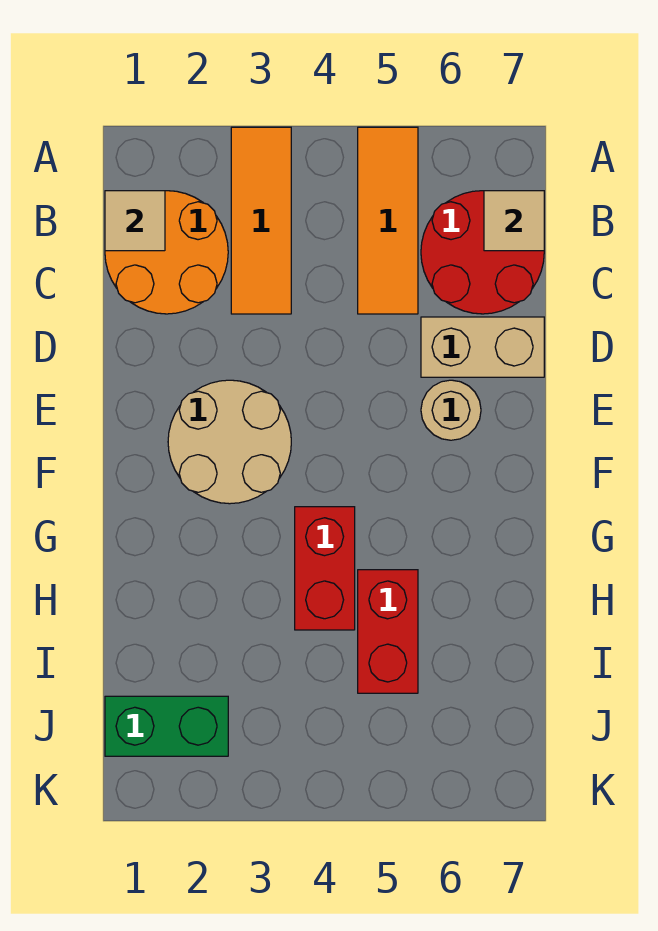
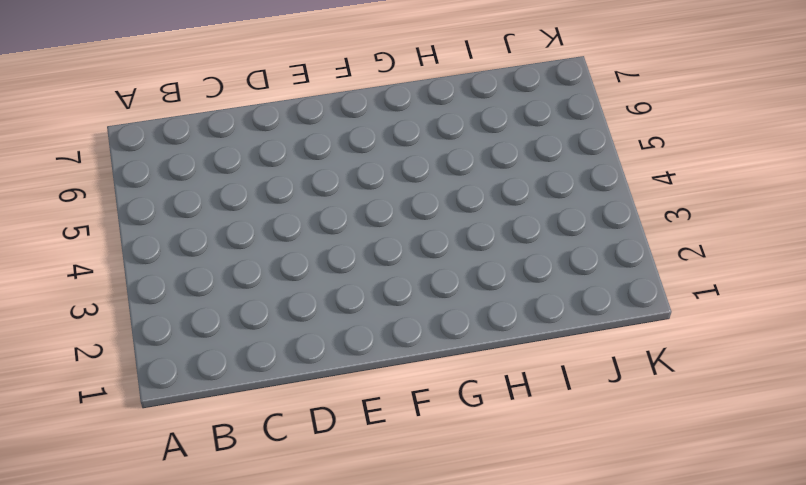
none -> orange 1x3 tile [231,127,291,314]
none -> orange 1x3 tile [358,127,418,314]
none -> orange 2x2 round brick [105,191,228,314]

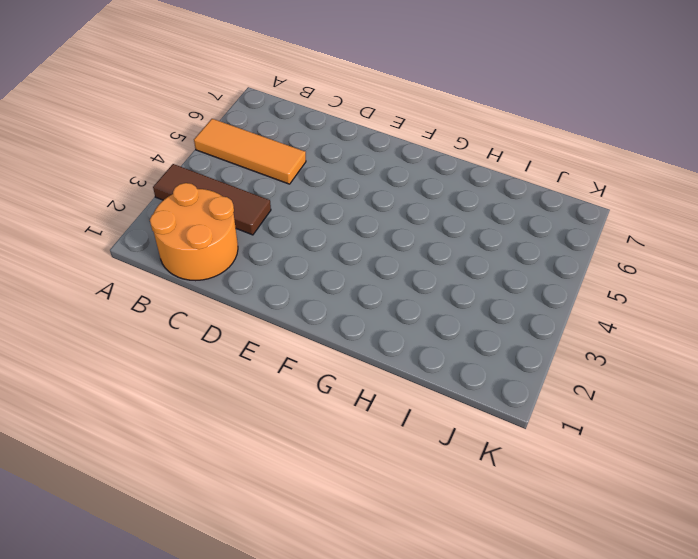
brown 1x3 tile [153,164,271,235] -> orange 1x3 tile [231,127,291,314]
none -> red 2x2 round brick [421,191,544,314]
none -> tan 1x2 brick [421,317,544,377]
none -> tan 2x2 round brick [168,380,291,504]

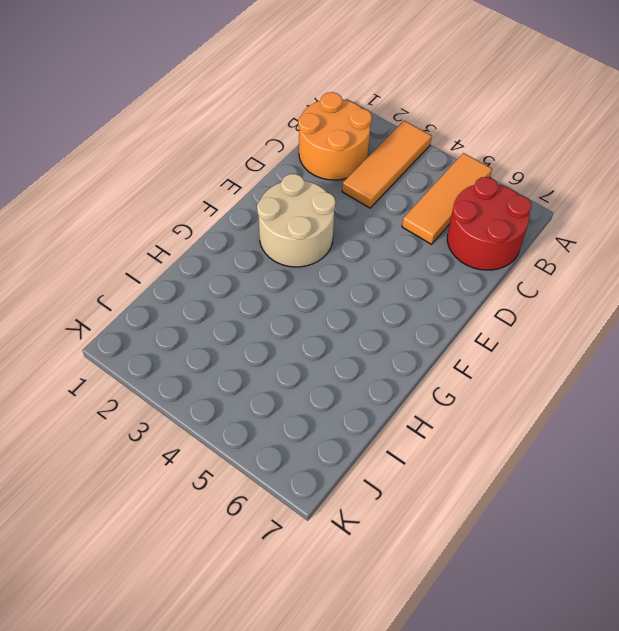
none -> tan 1x2 brick [421,317,544,377]
none -> tan 1x1 round brick [421,380,481,440]
none -> red 1x2 brick [295,507,355,630]

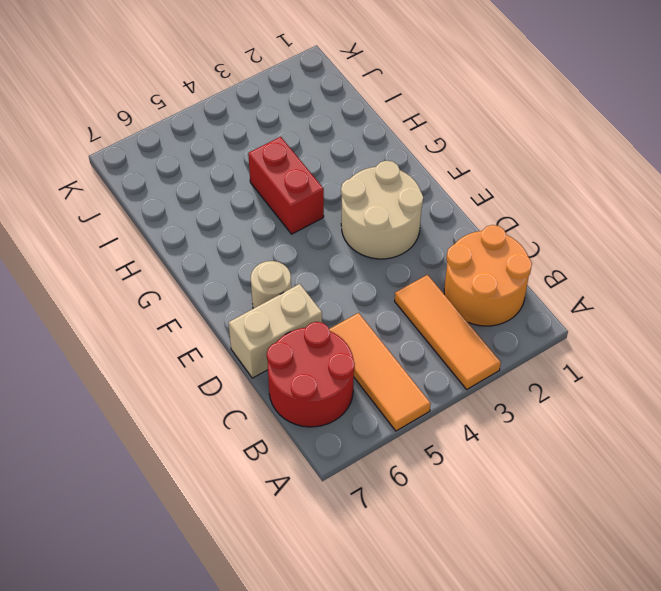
none -> red 1x2 brick [358,570,418,693]
none -> green 1x2 brick [105,696,228,756]
none -> tan 1x1 tile [105,191,165,251]

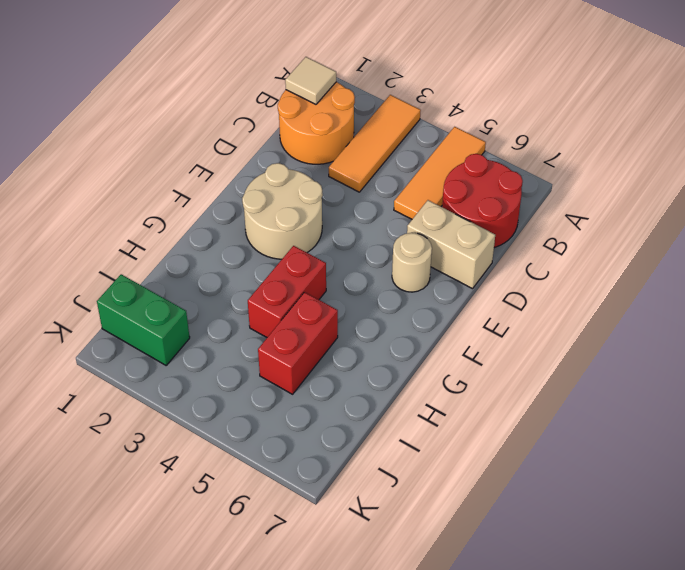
none -> tan 1x1 tile [484,191,544,251]

